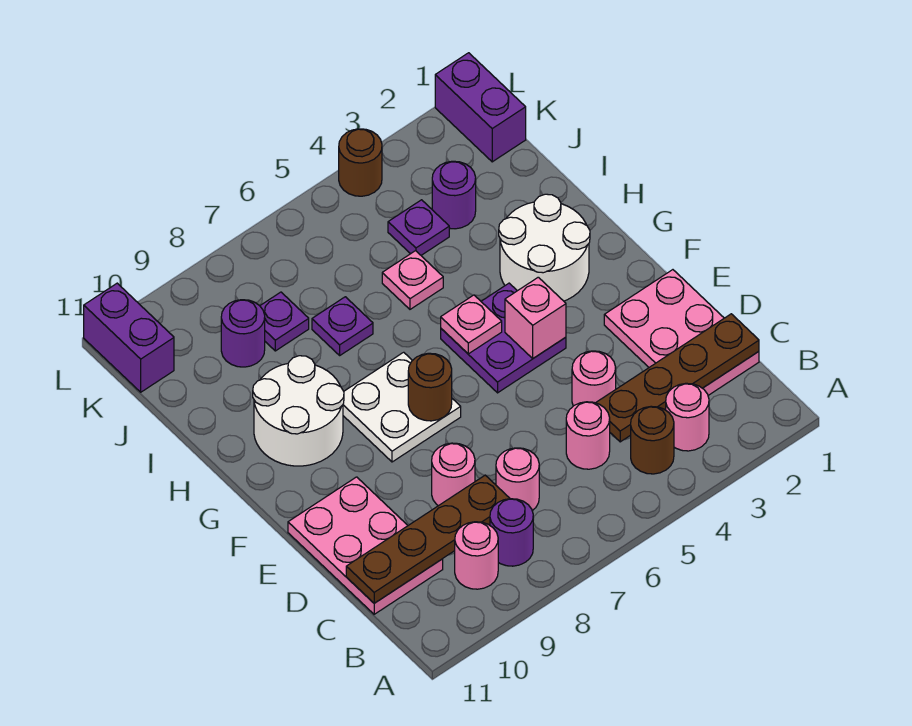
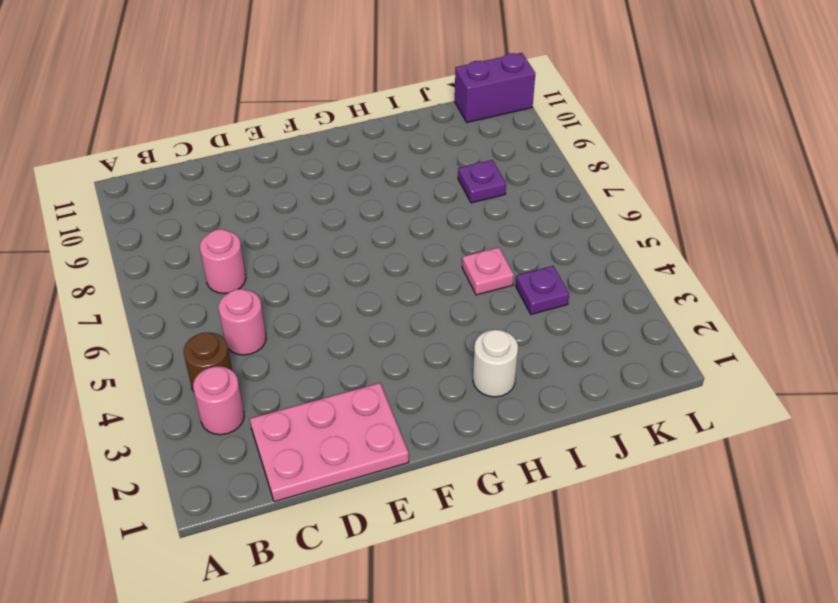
white 1x1 round brick [473,330,518,397] -> white 2x2 round brick [499,194,590,301]
none -> purple 1x1 round brick [490,499,533,566]
none -> pink 1x1 round brick [455,522,498,589]
none -> pink 2x3 plate [288,477,443,614]

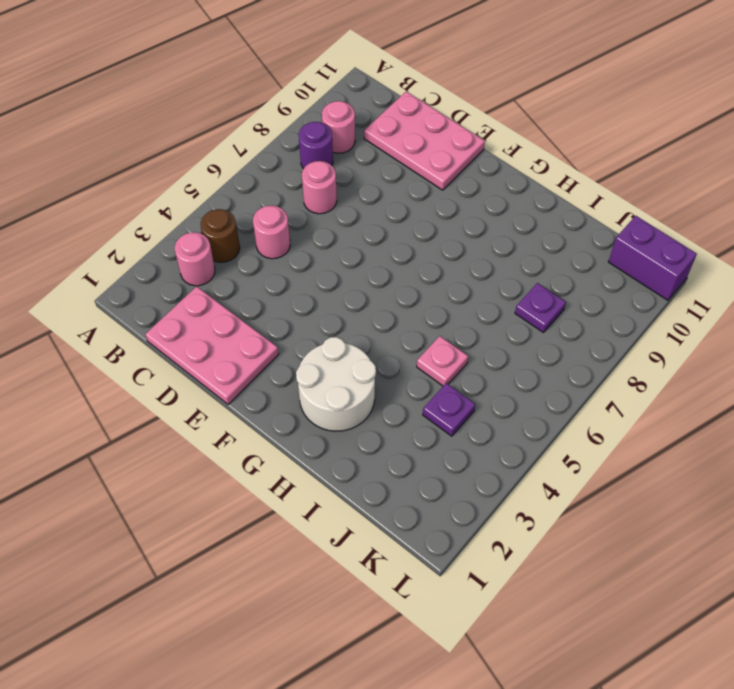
none -> pink 1x1 round brick [572,351,616,406]
none -> pink 1x1 round brick [432,443,475,506]
none -> purple 2x2 plate [441,283,566,393]

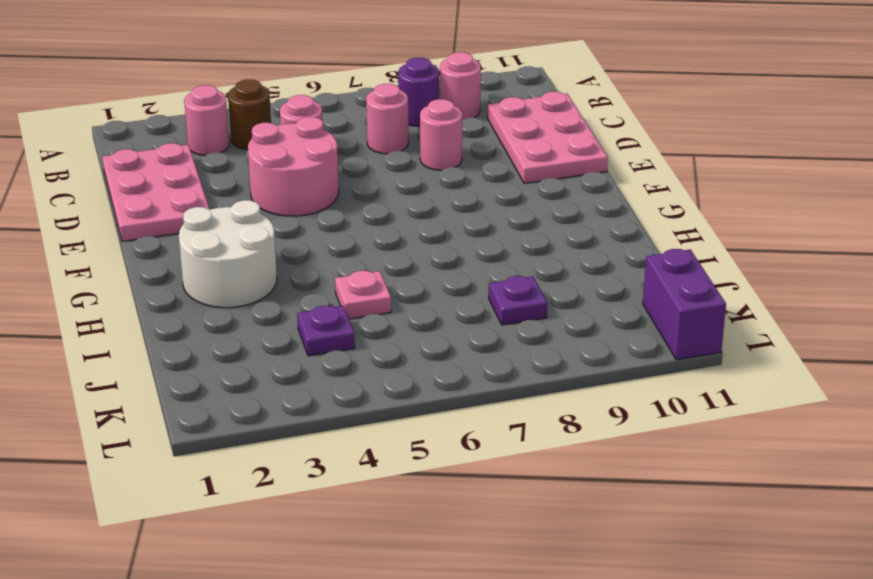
pink 2x2 round brick [248,117,339,216] -> pink 1x1 round brick [572,351,616,406]
none -> purple 2x2 plate [441,283,566,393]
none -> white 2x2 plate [343,352,461,462]
none -> white 2x2 round brick [253,356,344,466]

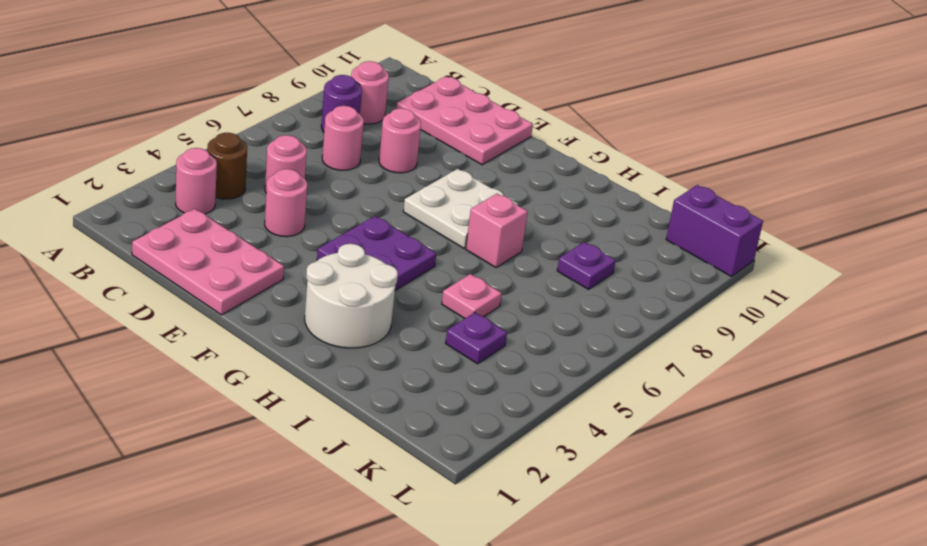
pink 1x1 brick [466,194,528,268] -> pink 1x1 brick moved to [505,277,566,358]
none -> white 2x2 round brick [253,356,344,466]
none -> purple 1x1 plate [312,297,373,355]
none -> purple 1x1 round brick [432,161,476,229]

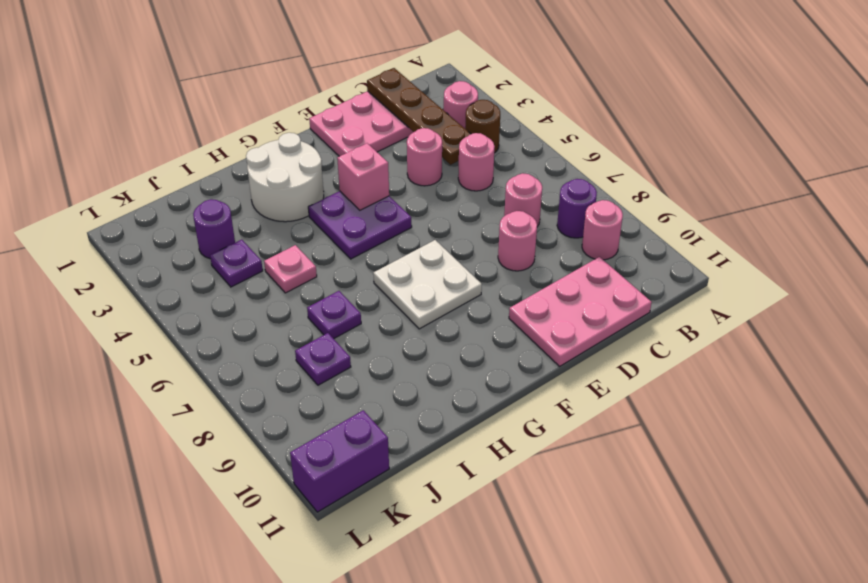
none -> white 2x2 round brick [253,356,344,466]
none -> purple 1x1 round brick [221,300,265,367]
none -> purple 1x2 brick [435,53,526,162]

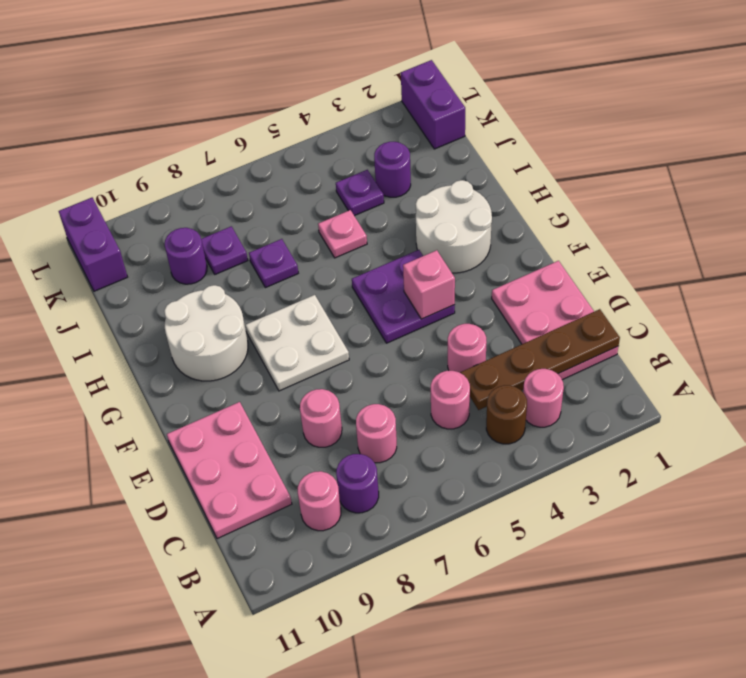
none -> brown 1x1 round brick [339,129,382,196]
none -> brown 1x4 plate [346,475,510,603]
none -> brown 1x1 round brick [408,353,452,421]

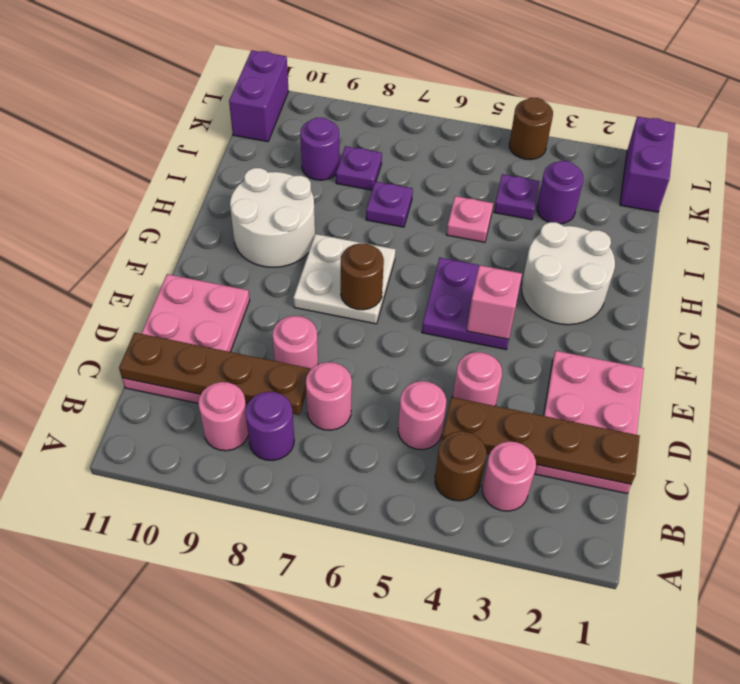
none -> pink 1x1 plate [441,295,502,354]

